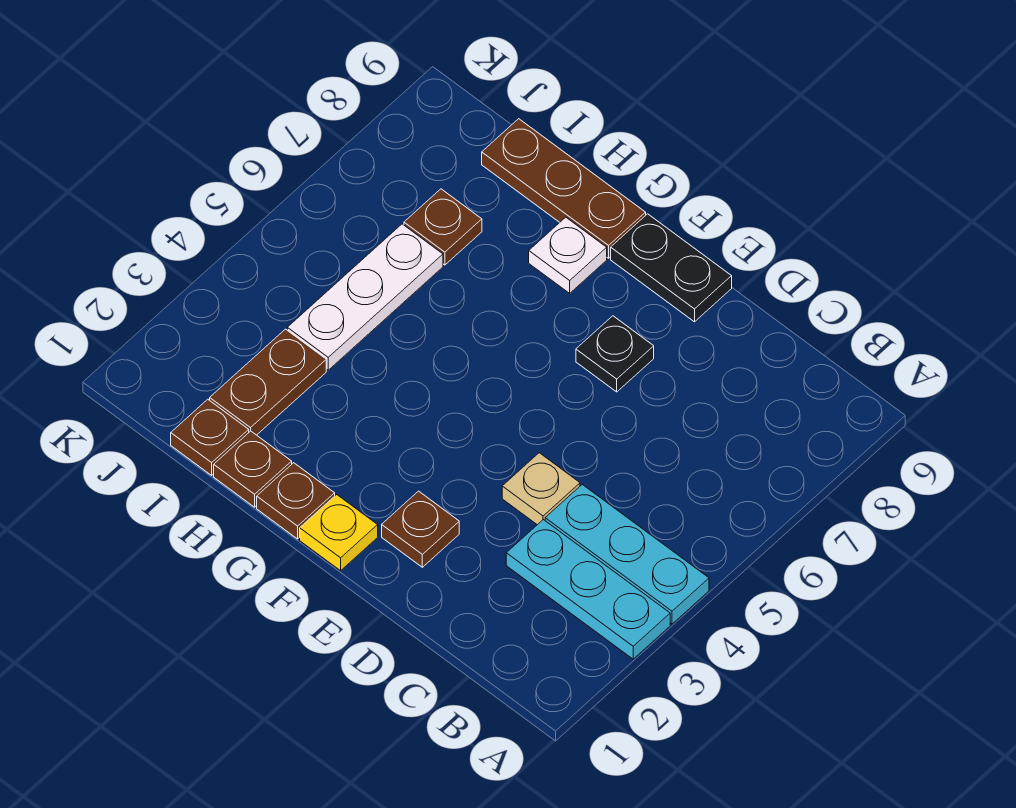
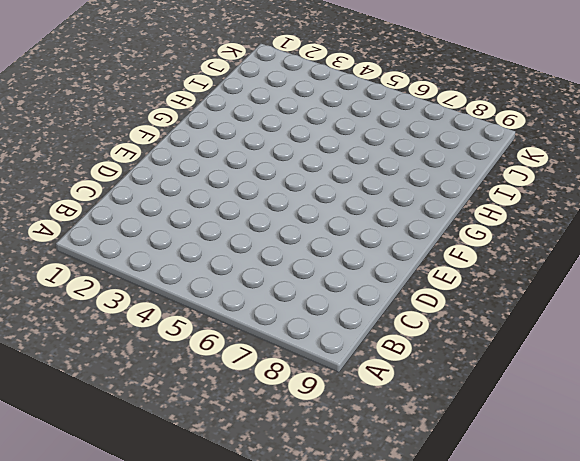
none -> cyan 1x3 plate [506,520,670,659]
none -> cyan 1x3 plate [545,485,709,624]
none -> tan 1x1 plate [502,453,580,525]

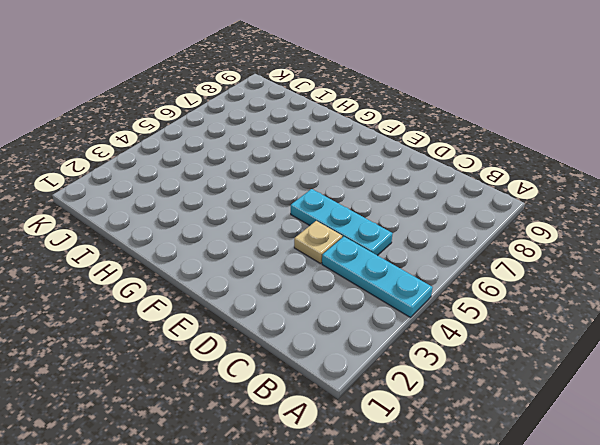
cyan 1x3 plate [291,189,393,256] -> cyan 1x3 plate moved to [506,520,670,659]
none -> brown 1x1 plate [382,491,459,567]
none -> black 1x1 plate [576,316,654,392]
none -> black 1x2 plate [611,214,732,322]

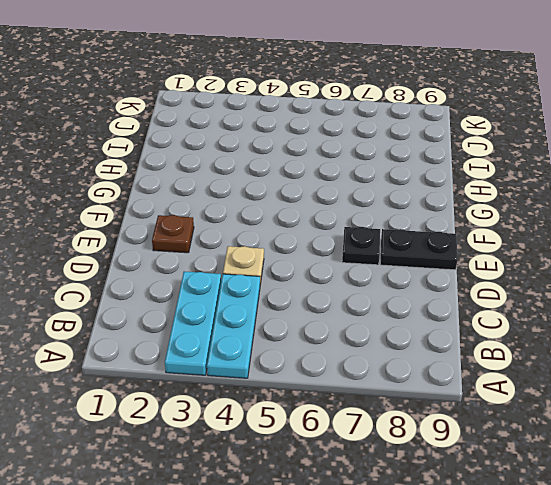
black 1x2 plate [380,229,457,270] -> black 1x2 plate turned to [611,214,732,322]
none -> yellow 1x1 plate [300,495,378,571]
none -> brown 1x1 plate [257,463,335,539]
none -> white 1x1 plate [529,217,607,293]

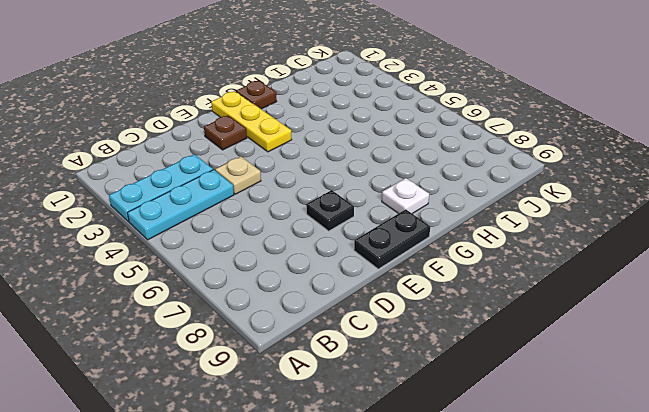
yellow 1x3 plate [211,91,292,152] -> yellow 1x1 plate [300,495,378,571]
none -> brown 1x3 plate [482,119,646,258]
none -> brown 1x1 plate [214,431,292,507]
none -> brown 1x1 plate [171,399,249,475]

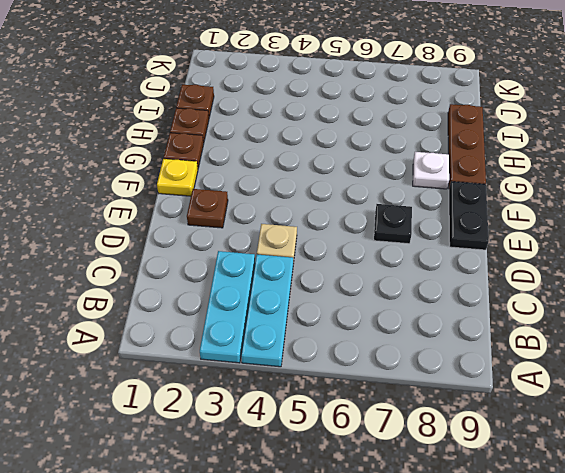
none -> brown 1x2 plate [210,329,326,435]
none -> white 1x3 plate [287,224,443,370]
none -> brown 1x1 plate [404,189,482,265]

